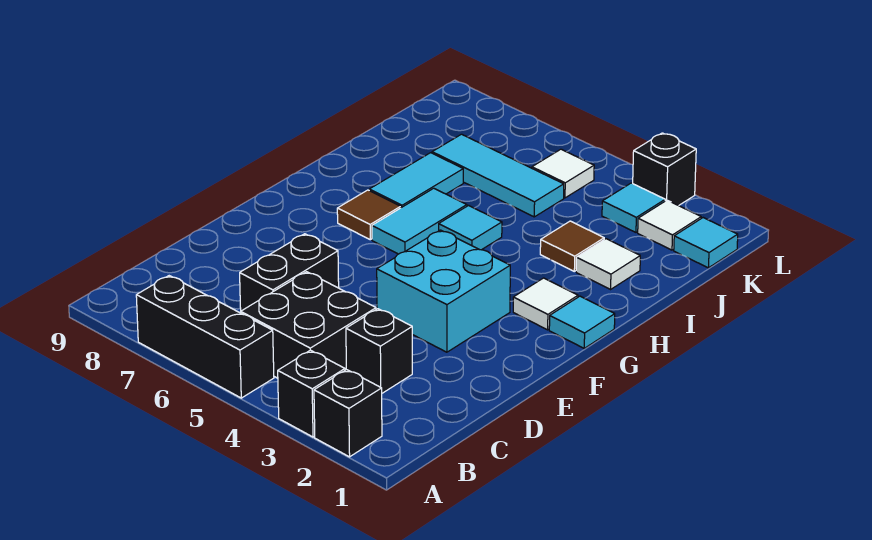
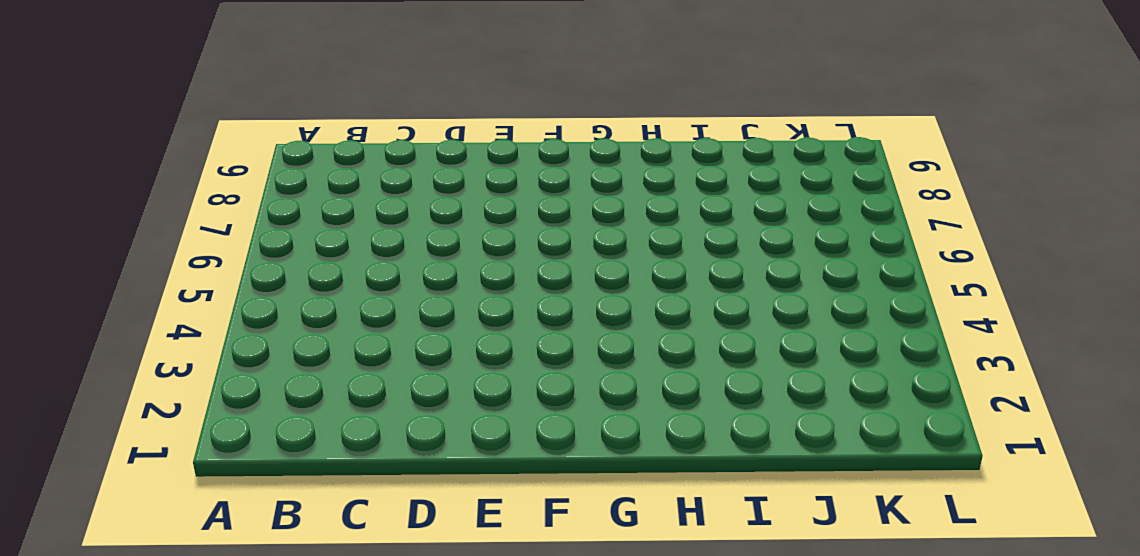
none -> black 1x1 brick [314,370,382,457]
none -> black 1x1 brick [278,350,345,437]
none -> black 1x3 brick [136,276,274,398]

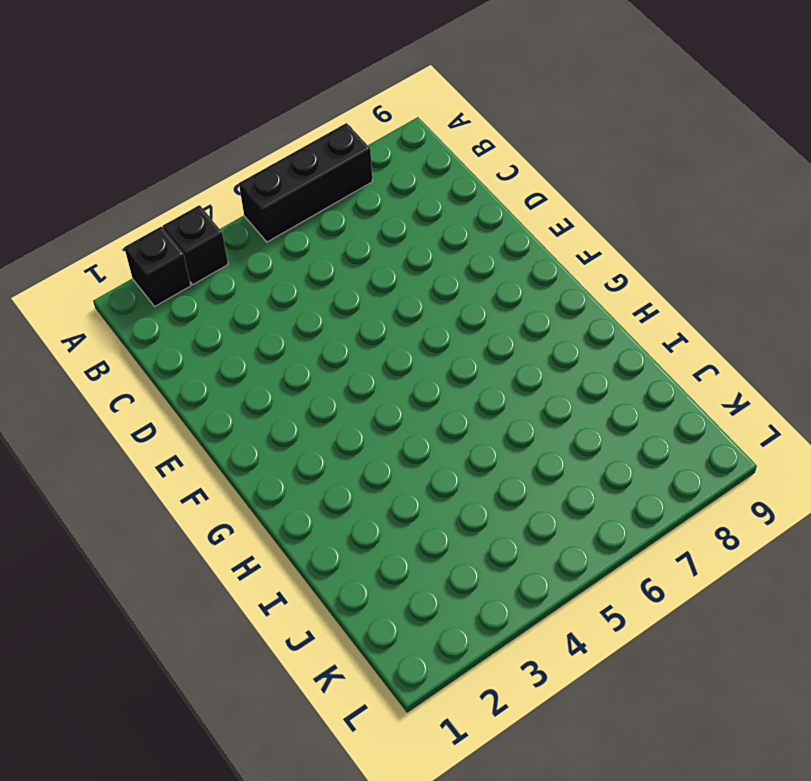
none -> black 2x2 brick [241,272,376,378]
none -> black 1x1 brick [346,309,412,393]
none -> black 1x2 brick [240,234,339,311]

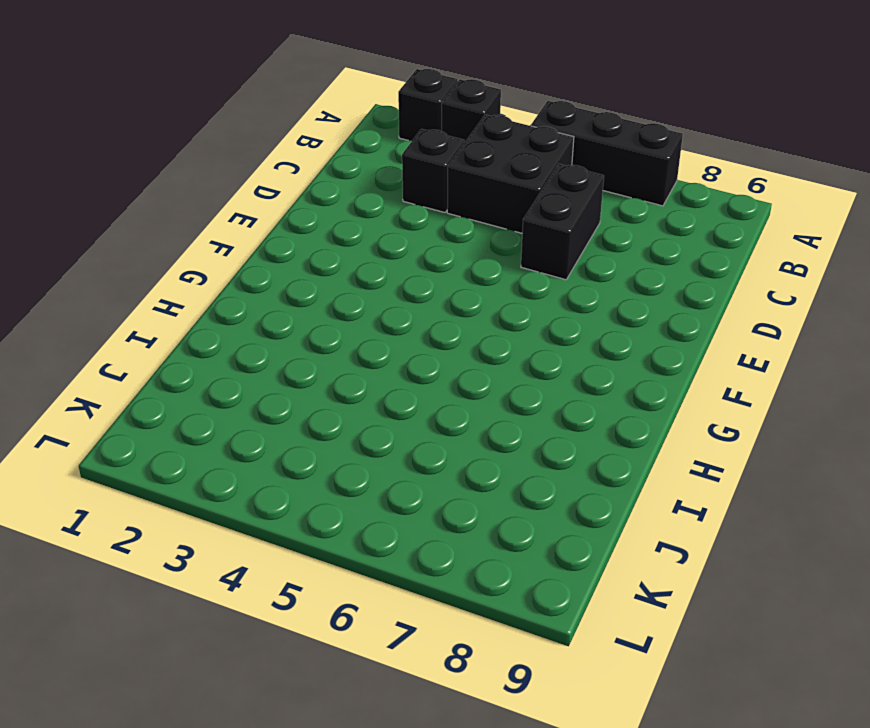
none -> cyan 2x2 brick [377,230,510,352]
none -> cyan 1x1 tile [549,296,615,348]
none -> white 1x1 tile [513,278,578,330]

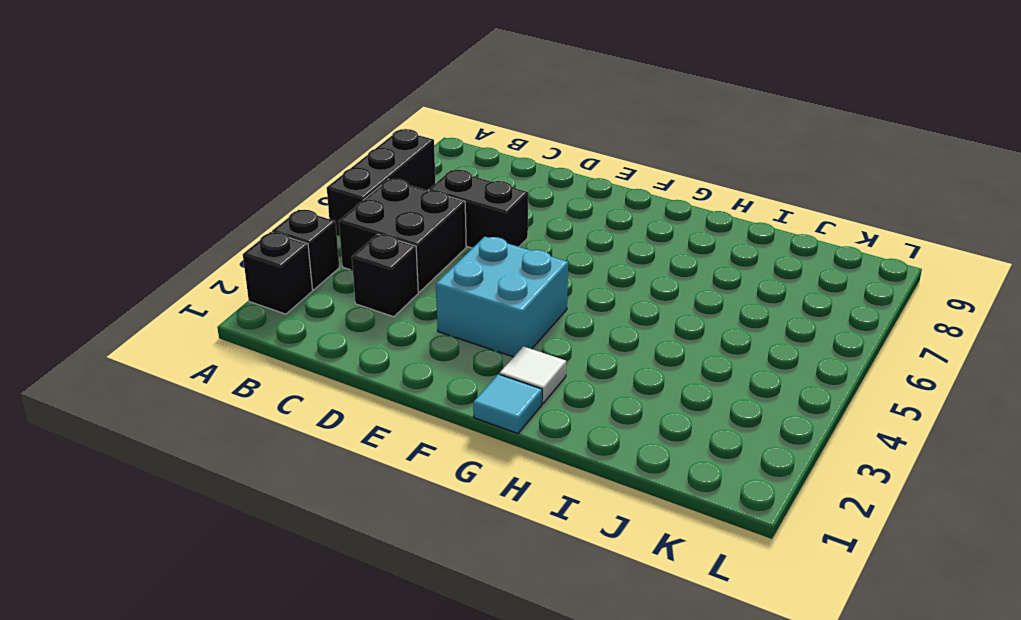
none -> cyan 1x2 tile [372,188,467,254]
none -> brown 1x1 tile [337,190,401,240]
none -> cyan 1x1 tile [439,206,502,250]

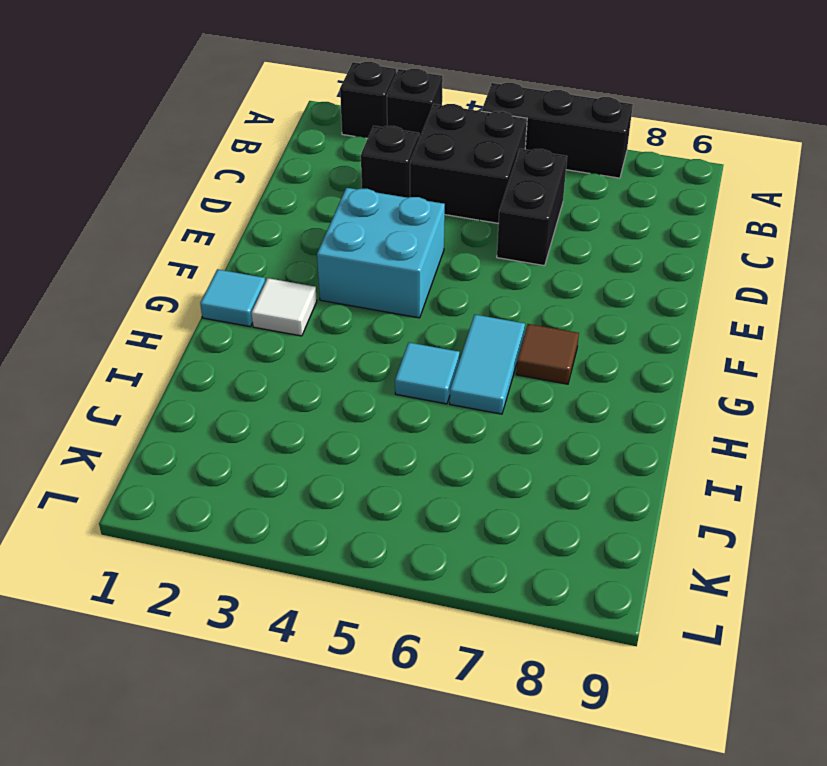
none -> cyan 1x2 tile [369,153,463,208]
none -> white 1x1 tile [576,239,640,289]
none -> brown 1x1 tile [540,221,604,271]

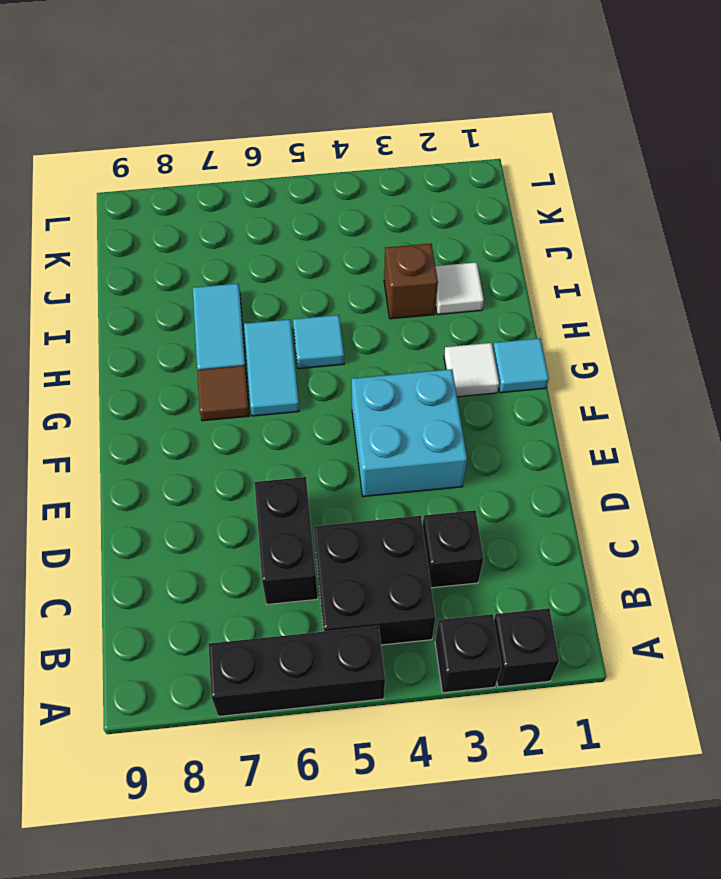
brown 1x1 brick [384,243,438,319] -> brown 1x1 tile [540,221,604,271]
none -> cyan 1x3 tile [432,134,564,217]
none -> cyan 1x1 tile [674,218,738,268]
none -> white 1x1 tile [638,200,701,250]

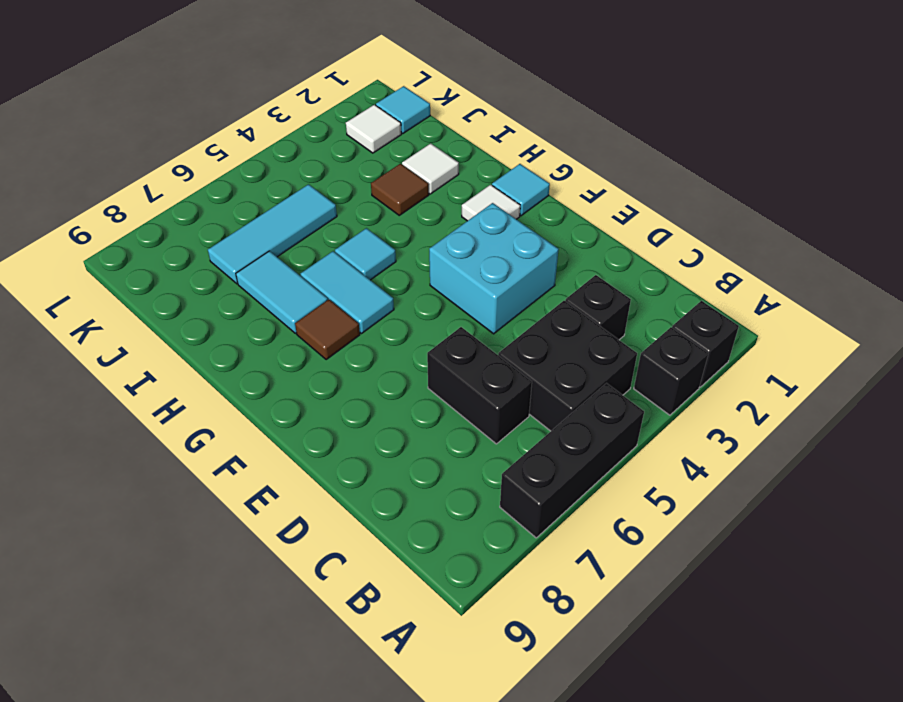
none -> cyan 1x1 tile [602,183,665,232]
none -> white 1x1 tile [532,149,594,198]
none -> black 1x1 brick [633,133,696,206]

